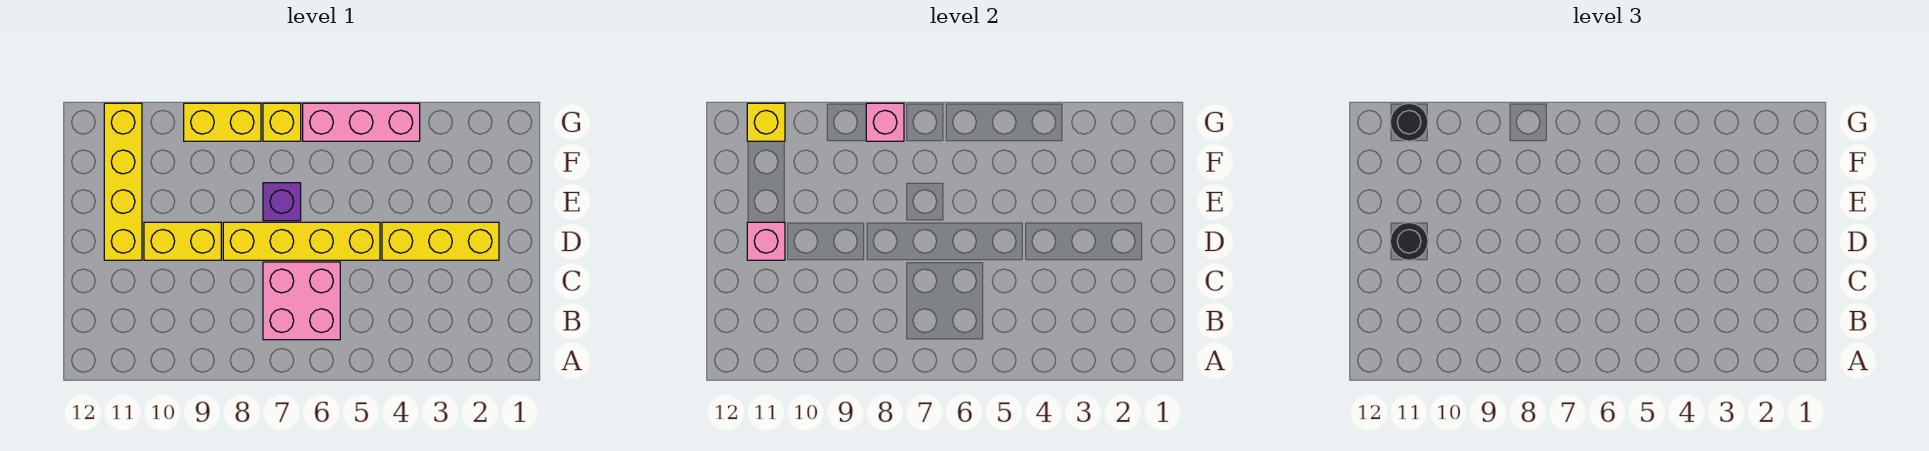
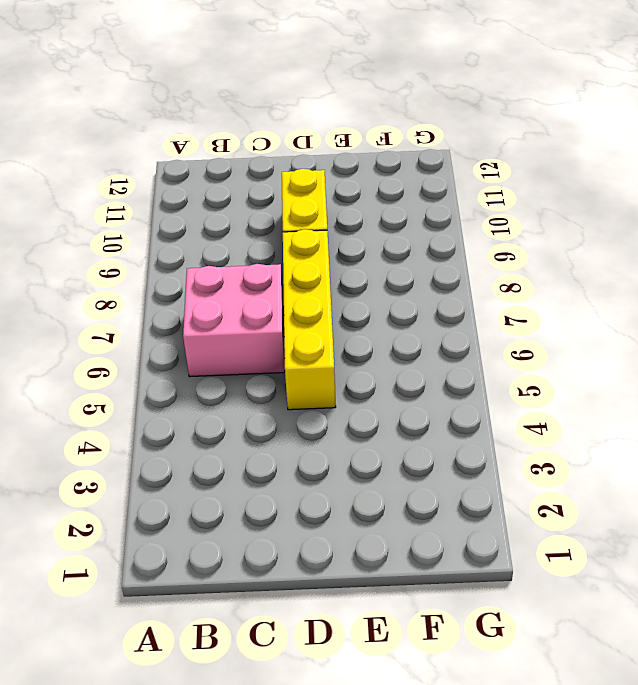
none -> yellow 1x3 brick [382,222,499,260]
none -> yellow 1x4 brick [104,103,142,260]
none -> purple 1x1 brick [263,183,301,221]

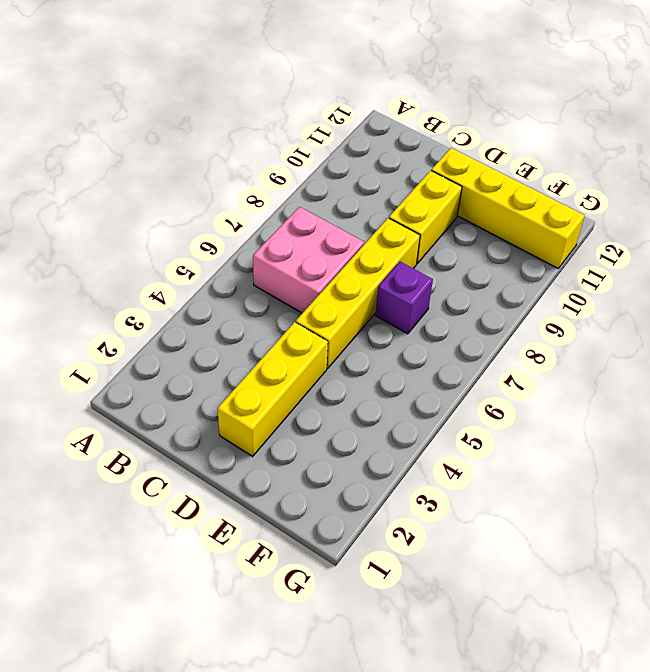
none -> pink 1x3 brick [303,103,420,141]
none -> yellow 1x1 brick [263,103,301,141]
none -> yellow 1x2 brick [184,103,261,141]

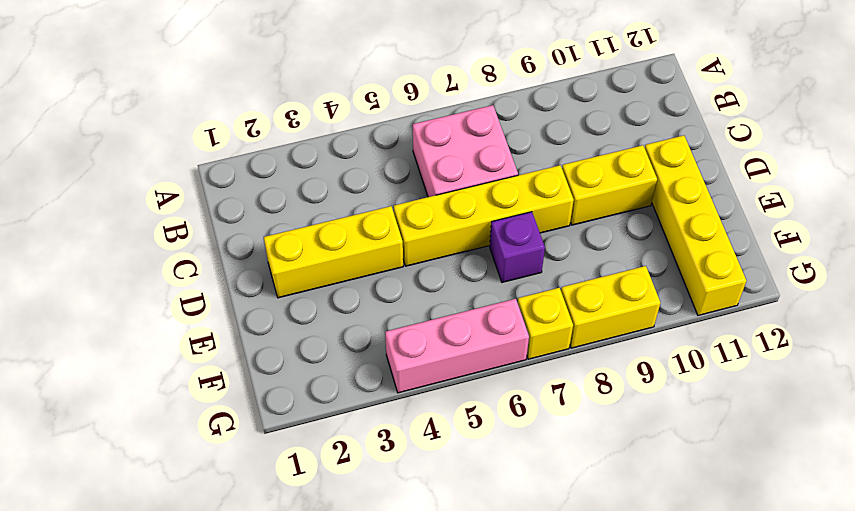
none -> pink 1x1 brick [747,222,785,260]
none -> pink 1x1 brick [866,103,904,141]
none -> yellow 1x1 brick [747,103,785,141]

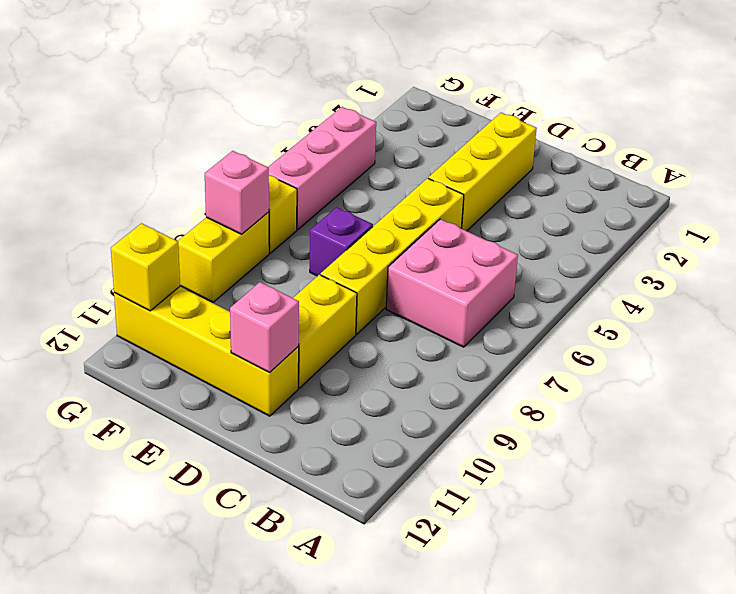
none -> black 1x1 round brick [1390,223,1428,260]
none -> black 1x1 round brick [1390,103,1428,141]

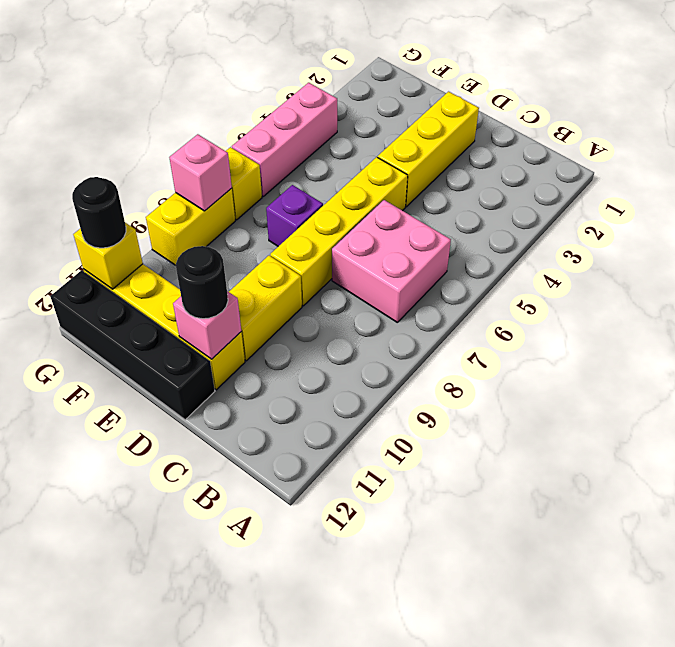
black 1x4 brick [50,270,215,420] -> none

